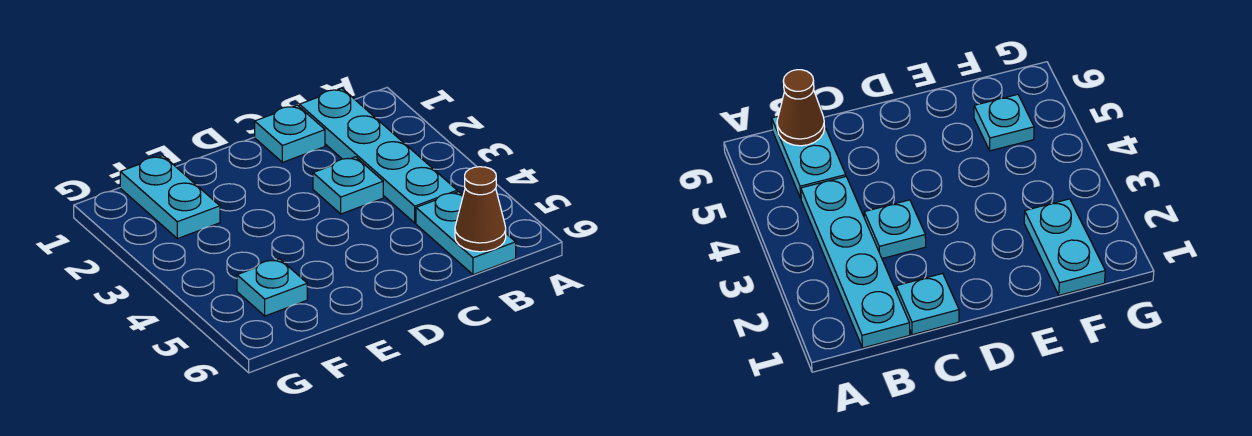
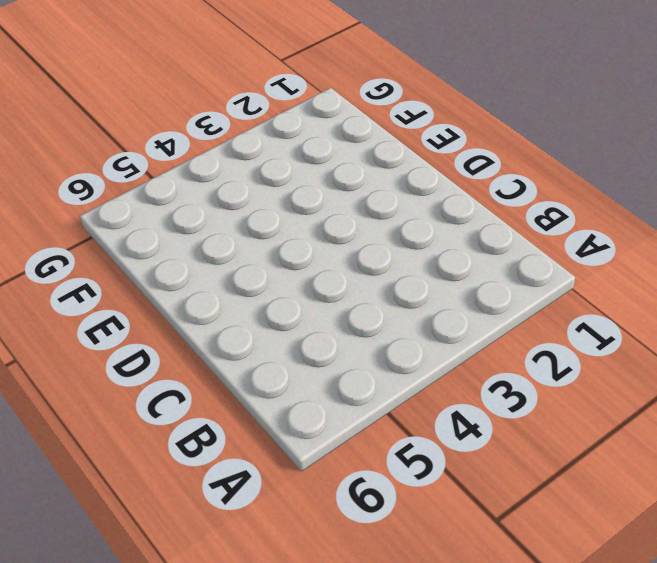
none -> cyan 1x4 plate [299,88,457,223]
none -> cyan 1x2 plate [416,192,516,275]

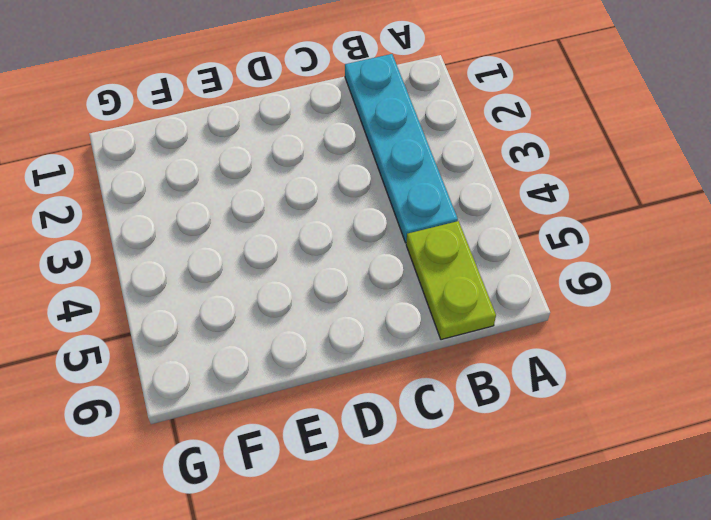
lime 1x2 plate [406,221,496,340] -> cyan 1x2 plate [416,192,516,275]
none -> cyan 1x1 plate [255,105,325,162]
none -> cyan 1x1 plate [313,157,383,214]

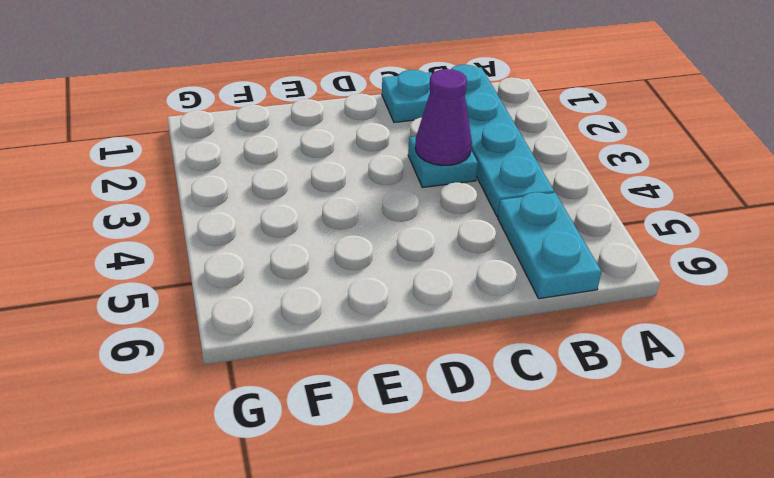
purple 1x1 cone [415,69,472,165] -> none
none -> cyan 1x2 plate [120,156,220,239]
none -> cyan 1x1 plate [237,259,307,316]

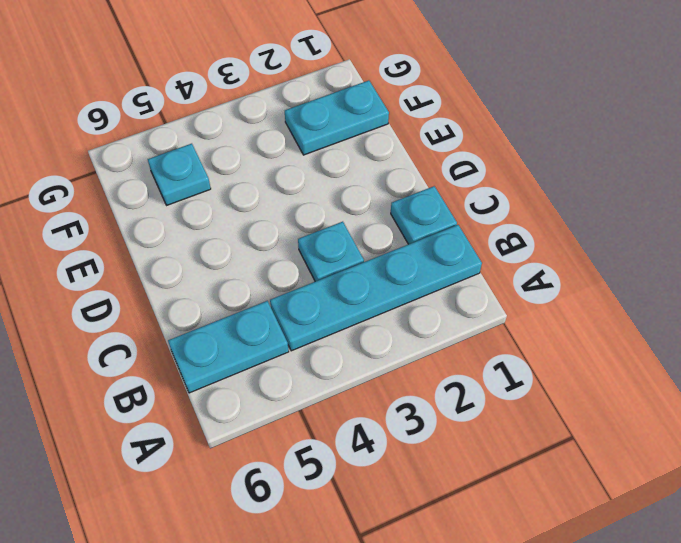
none -> brown 1x1 cone [455,167,506,252]

